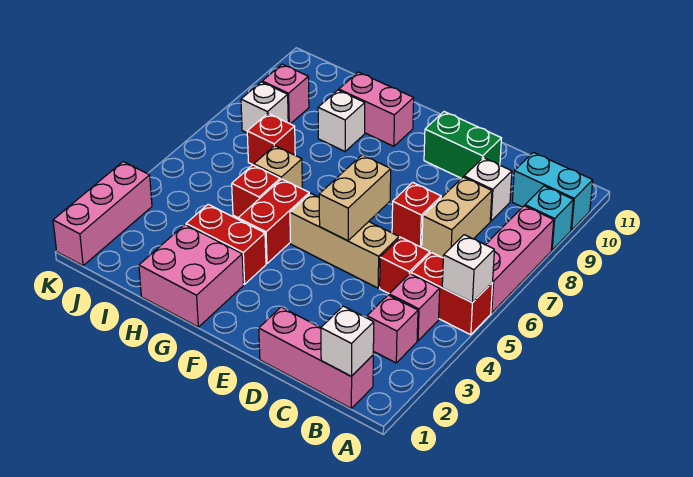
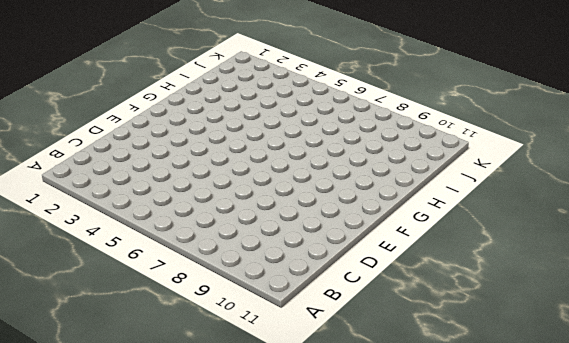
none -> red 1x2 brick [411,252,493,335]
none -> pink 1x3 brick [486,206,554,313]
none -> cyan 1x1 brick [525,186,573,250]

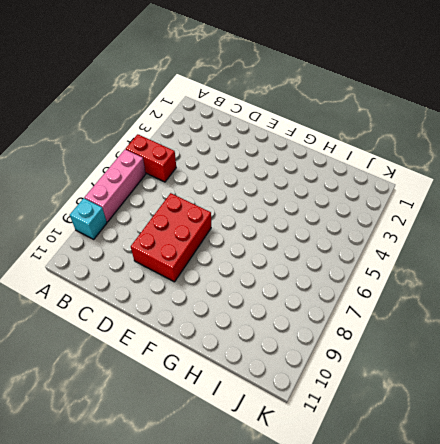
red 2x3 brick [131,193,211,282] -> red 1x1 brick [392,182,441,247]
none -> cyan 1x2 brick [512,152,593,230]
none -> pink 1x3 brick [259,307,373,408]
none -> pink 1x1 brick [367,295,418,363]

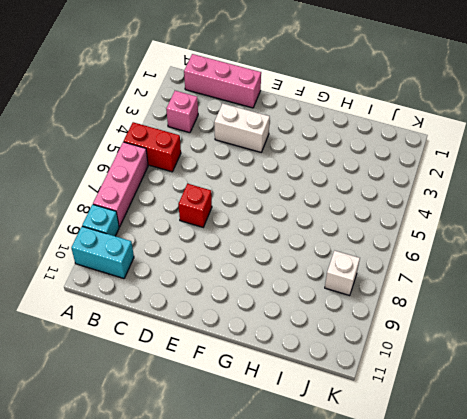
white 1x2 brick [214,104,270,152] -> none
none -> pink 1x1 brick [389,274,440,341]
none -> red 1x1 brick [380,237,430,294]
none -> tan 1x2 brick [422,177,492,257]

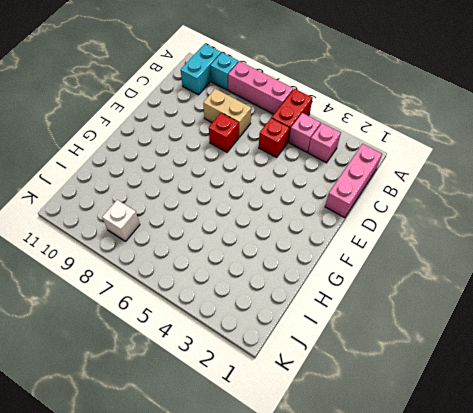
none -> white 1x1 brick [464,158,512,221]
none -> tan 1x3 brick [290,193,399,288]
none -> green 1x2 brick [424,112,501,178]

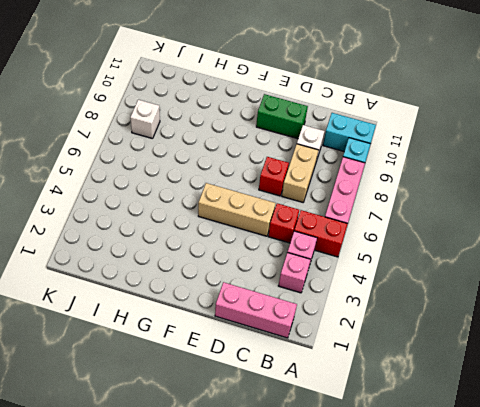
none -> pink 2x2 brick [139,225,244,327]
none -> red 1x2 brick [186,204,266,284]
none -> red 1x2 brick [238,179,309,264]

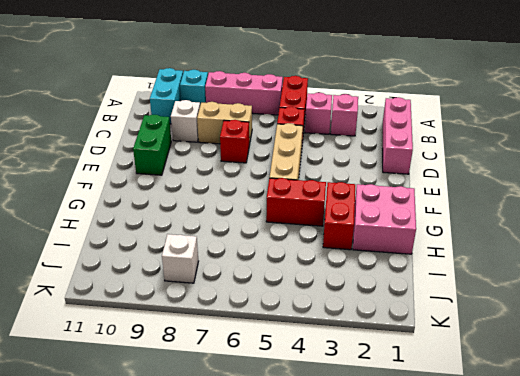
none -> pink 1x2 brick [339,72,414,146]
none -> red 1x1 brick [232,165,280,218]
none -> tan 1x1 brick [254,146,302,189]

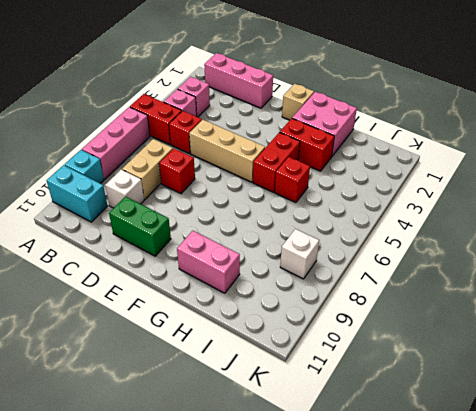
tan 1x1 brick [282,84,314,120] -> tan 1x1 brick moved to [254,146,302,189]
none -> white 1x1 brick [318,90,365,151]
none -> red 1x1 brick [247,114,295,165]
none -> pink 1x1 brick [262,64,309,124]

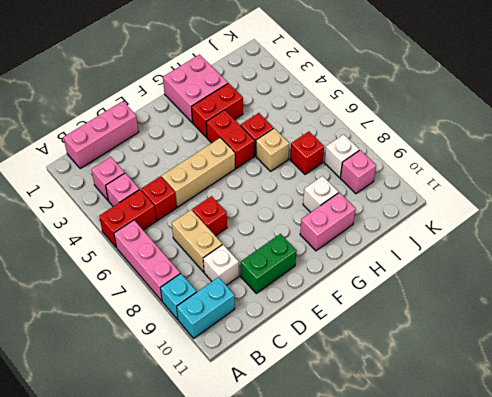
none -> pink 1x3 brick [53,162,152,266]
none -> white 1x1 brick [442,235,494,303]
none -> white 1x1 brick [321,306,374,376]

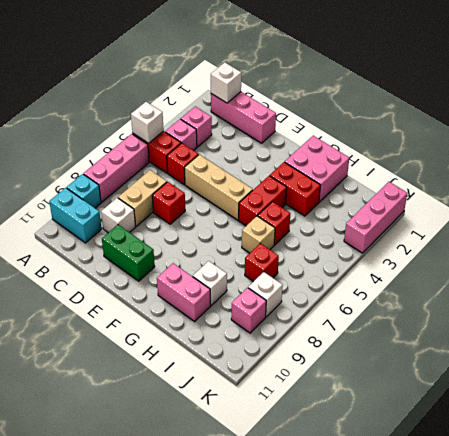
none -> tan 1x2 brick [319,155,391,241]

